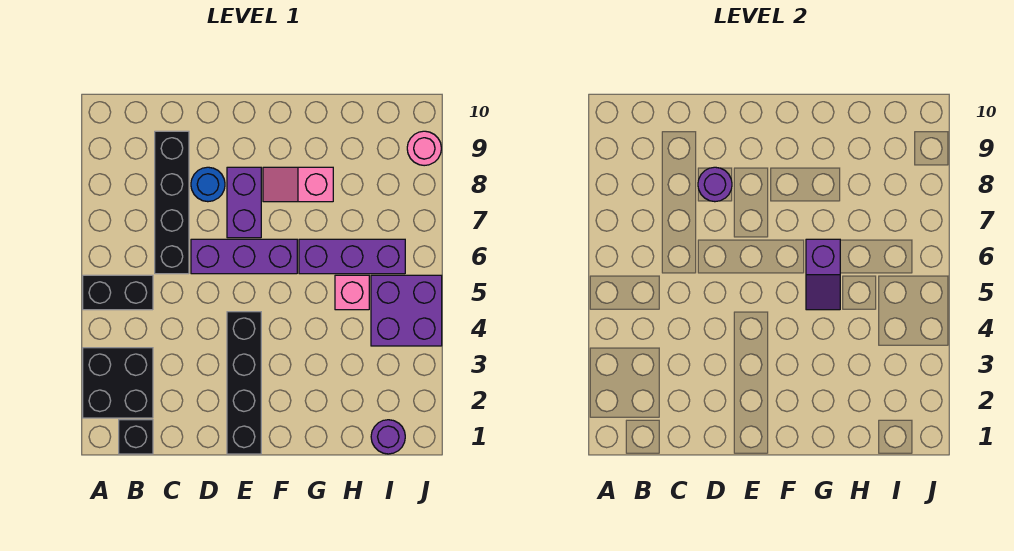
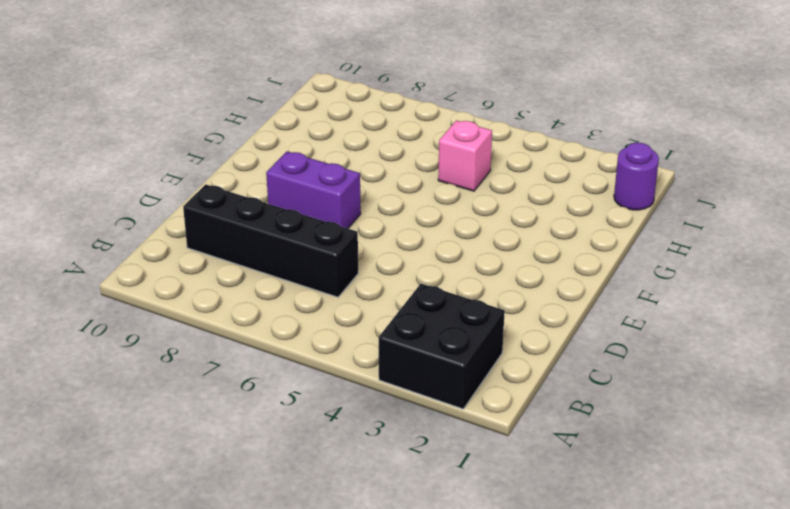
none -> black 1x2 brick [83,275,153,310]
none -> black 1x1 brick [119,420,153,454]
none -> purple 1x3 brick [191,239,297,274]

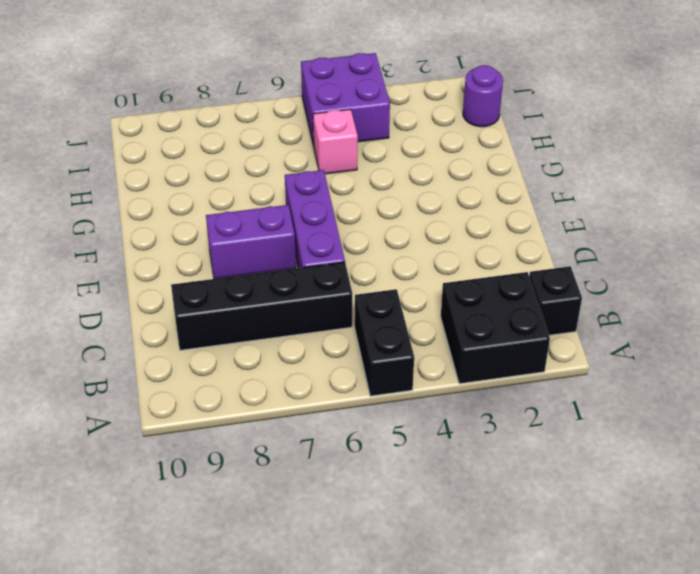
none -> blue 1x1 round brick [191,167,225,202]
none -> black 1x4 brick [227,312,261,454]
none -> pink 1x2 slope [263,167,333,202]

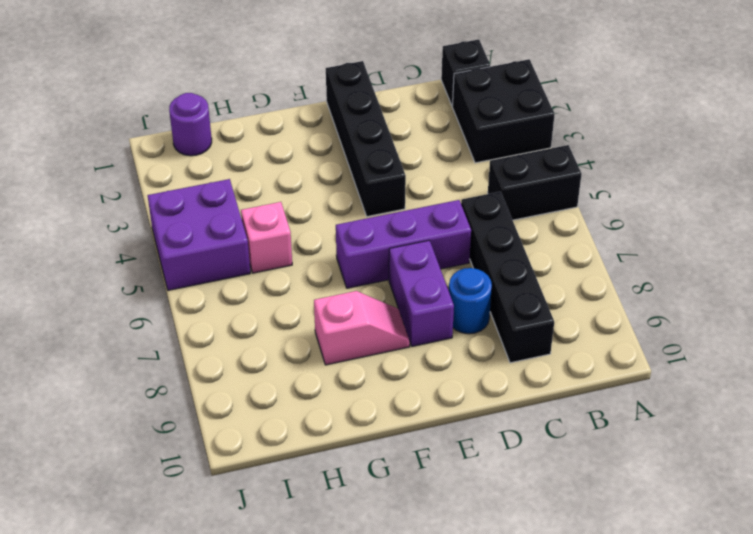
none -> purple 1x3 brick [299,239,405,274]
none -> pink 1x1 round brick [407,131,441,166]
none -> purple 1x1 round brick [698,167,732,202]

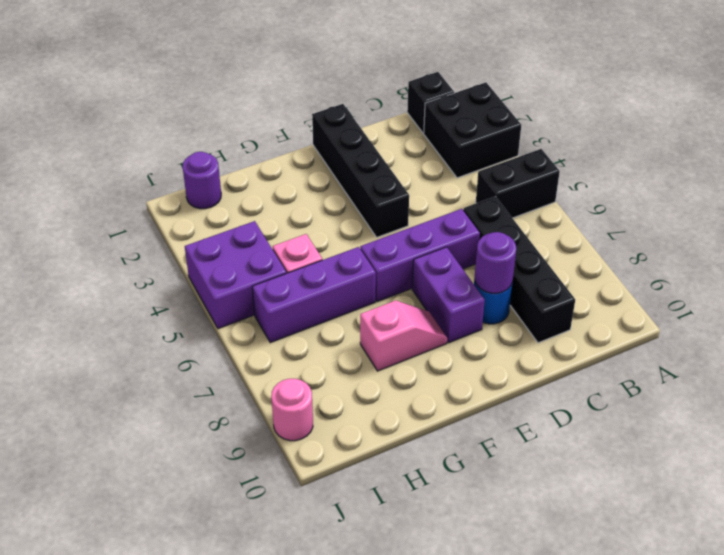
none -> purple 1x2 slope [806,239,840,310]

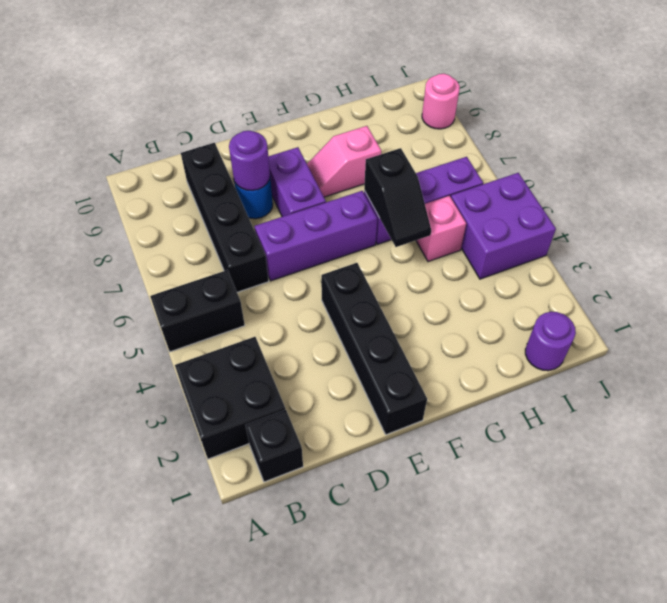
black 1x2 slope [364,148,431,247] -> purple 1x2 slope [806,239,840,310]

